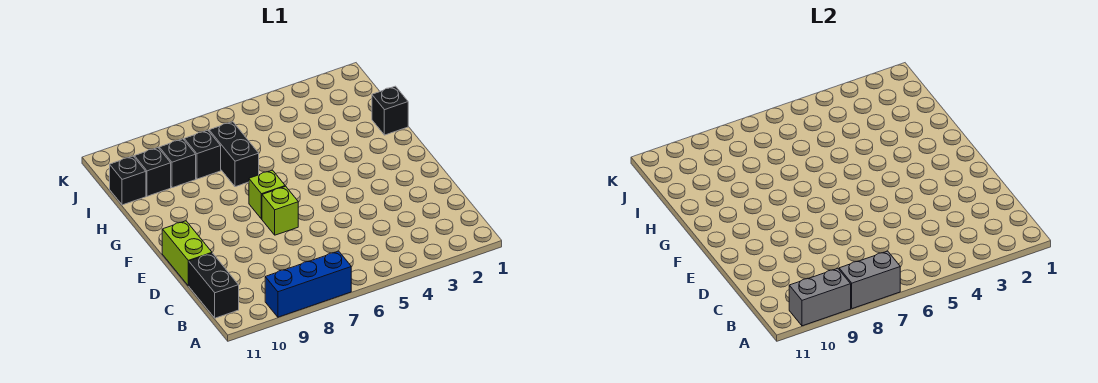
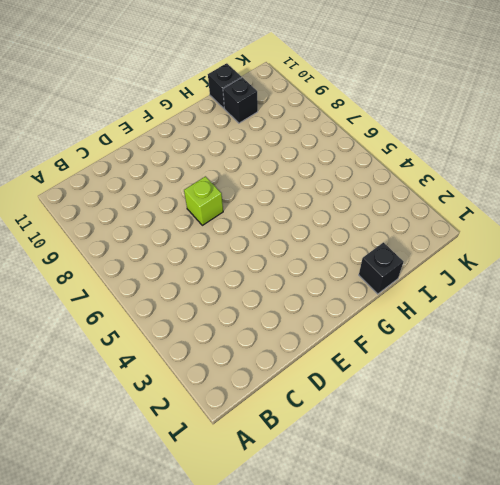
none -> blue 1x3 brick [265,251,351,317]
none -> black 1x2 brick [189,253,239,318]
none -> lime 1x2 brick [162,221,212,286]

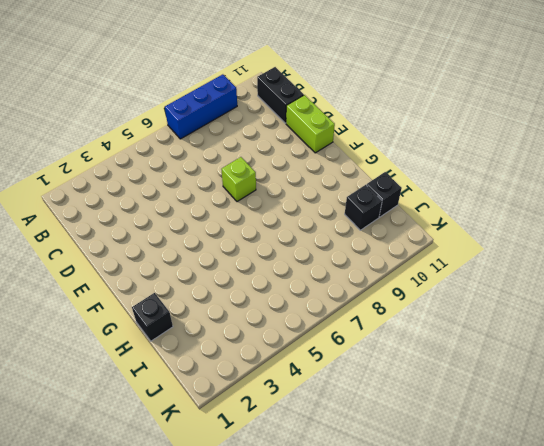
none -> lime 1x1 brick [249,170,285,219]
none -> black 1x2 brick [209,122,259,187]
none -> black 1x1 brick [184,130,221,179]

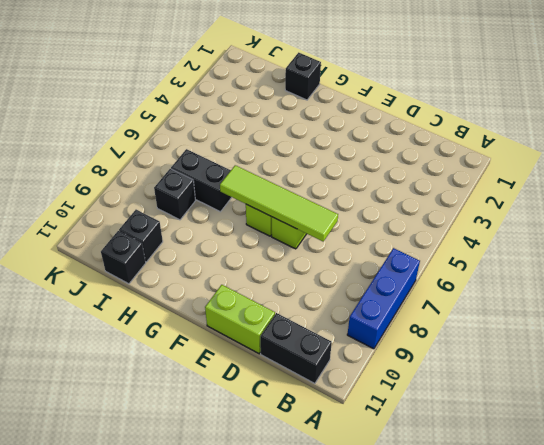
lime 1x4 tile [220,165,338,241] -> none
none -> black 1x1 brick [159,139,196,188]
none -> grey 1x2 brick [839,251,900,309]
none -> grey 1x2 brick [789,268,851,326]

